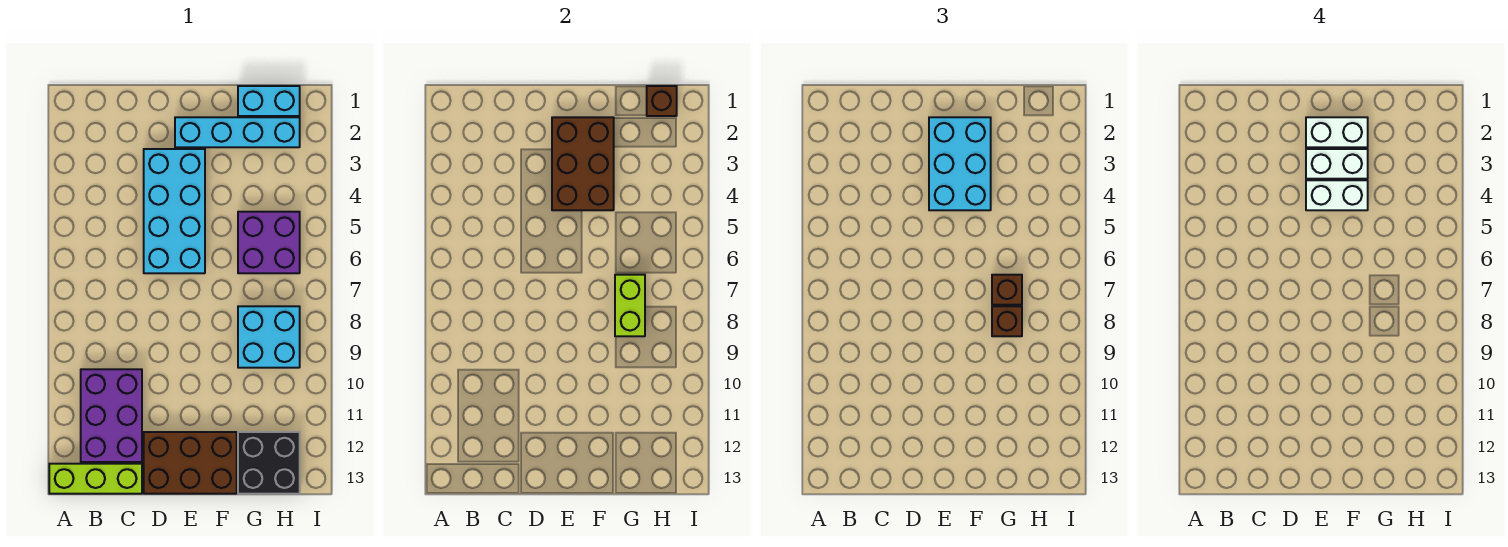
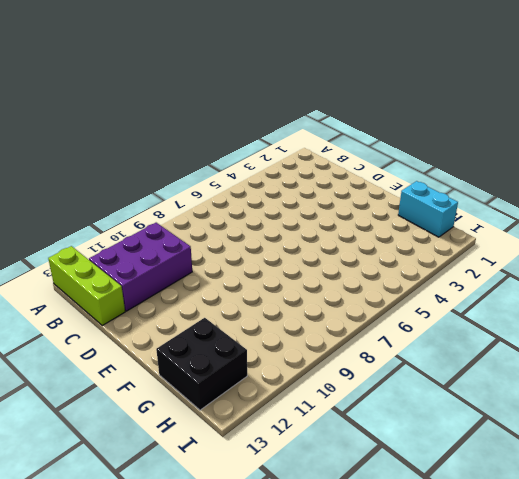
none -> cyan 2x4 brick [144,149,205,273]
none -> brown 2x3 brick [144,432,237,494]
none -> cyan 1x4 brick [175,117,300,147]

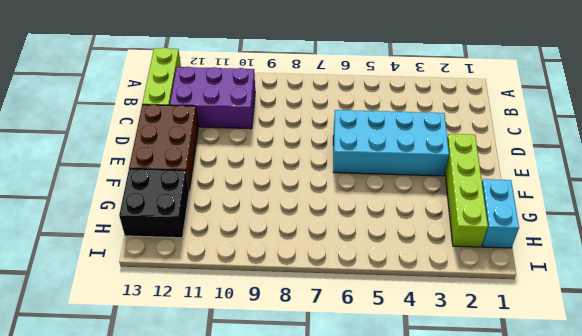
lime 1x4 brick [445,134,488,247] -> cyan 1x4 brick [175,117,300,147]
none -> purple 2x2 brick [238,212,300,273]
none -> cyan 2x2 brick [238,306,300,368]
none -> brown 2x3 brick [552,117,614,210]

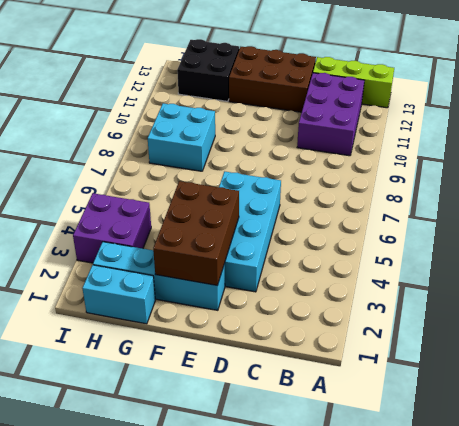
purple 2x2 brick [73,193,151,263] -> purple 2x2 brick moved to [238,212,300,273]
none -> lime 1x2 brick [615,275,645,336]
none -> brown 1x1 brick [647,86,677,116]
none -> cyan 2x3 brick [929,117,991,210]

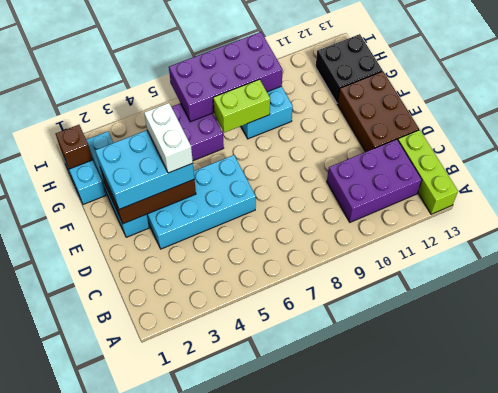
purple 2x4 brick [169,32,283,122] -> none
none -> brown 1x1 brick [992,275,1022,305]
none -> brown 1x1 brick [992,306,1022,336]
none -> white 1x2 brick [1306,117,1368,147]

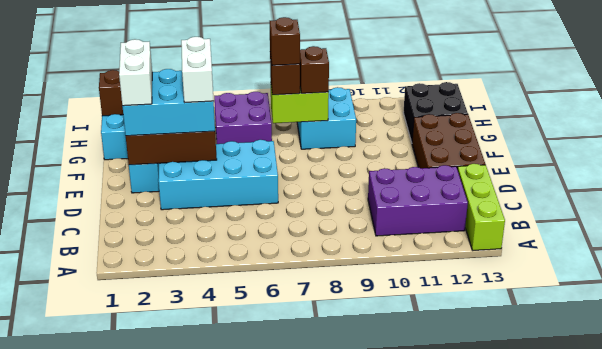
brown 1x1 brick [270,17,300,65] -> none
none -> white 1x2 brick [1306,149,1368,179]

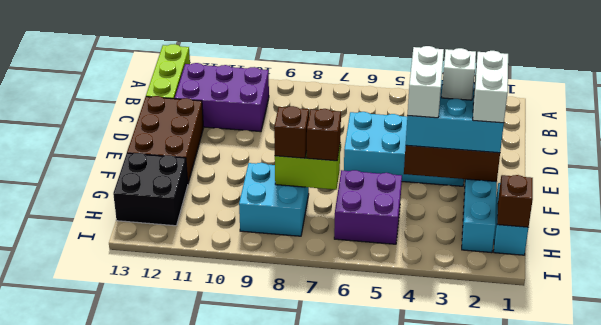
white 1x1 brick [442,48,476,100] -> white 1x2 brick [1306,149,1368,179]

